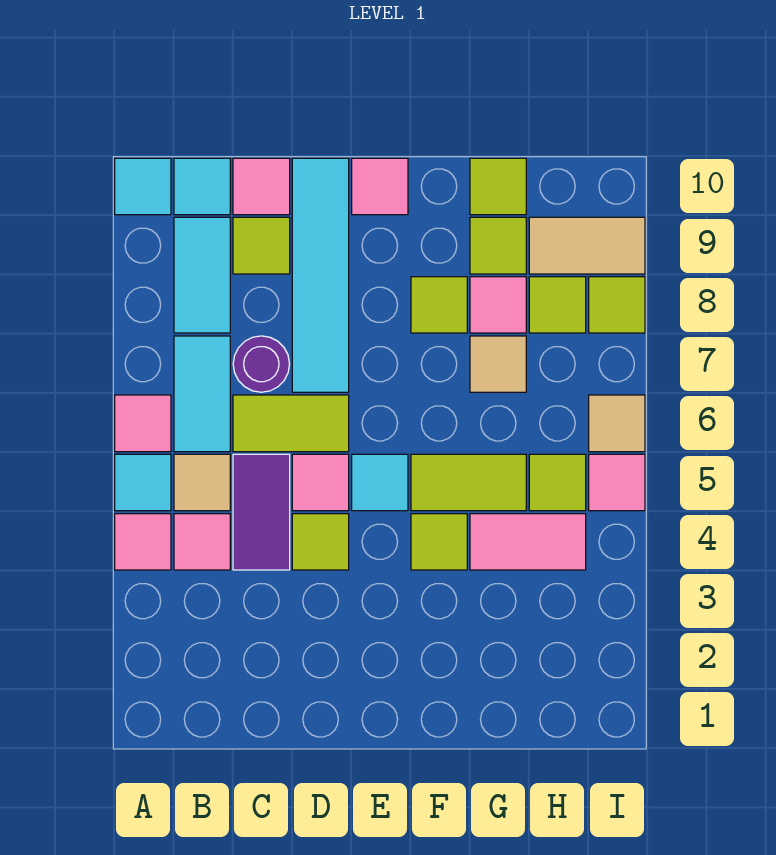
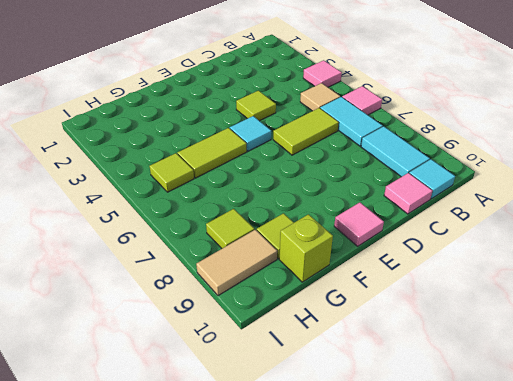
lime 1x1 brick [279,214,333,282] -> lime 1x1 tile [470,158,526,215]
none -> cyan 1x1 tile [115,454,171,511]
none -> cyan 1x1 tile [115,158,171,215]
none -> pink 1x1 tile [174,514,230,570]
none -> purple 1x2 tile [233,454,290,570]

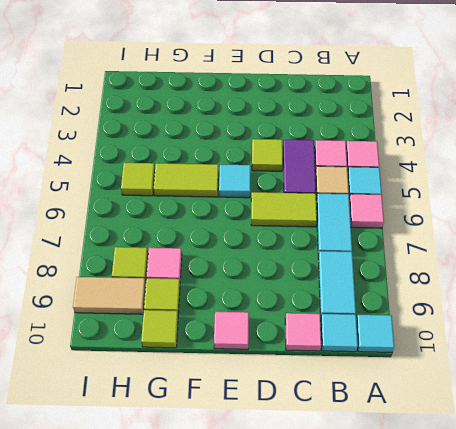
none -> purple 1x1 round brick [233,336,289,392]
none -> lime 1x1 tile [233,217,290,274]
none -> pink 1x1 tile [292,454,349,511]
none -> cyan 1x4 tile [292,158,349,392]

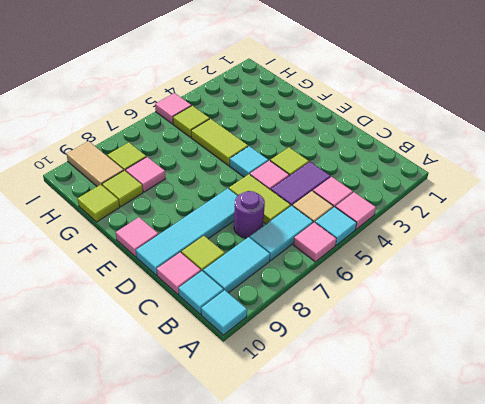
none -> lime 1x1 tile [411,514,467,570]
none -> lime 1x1 tile [411,277,467,333]
none -> pink 1x2 tile [470,514,586,570]
none -> tan 1x1 tile [470,336,526,392]

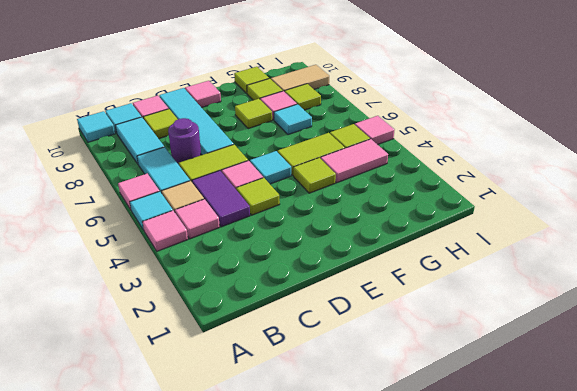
cyan 1x1 tile [274,104,312,135] -> tan 1x1 tile [470,336,526,392]
none -> tan 1x1 tile [589,395,645,452]
none -> lime 1x1 tile [589,277,645,333]

